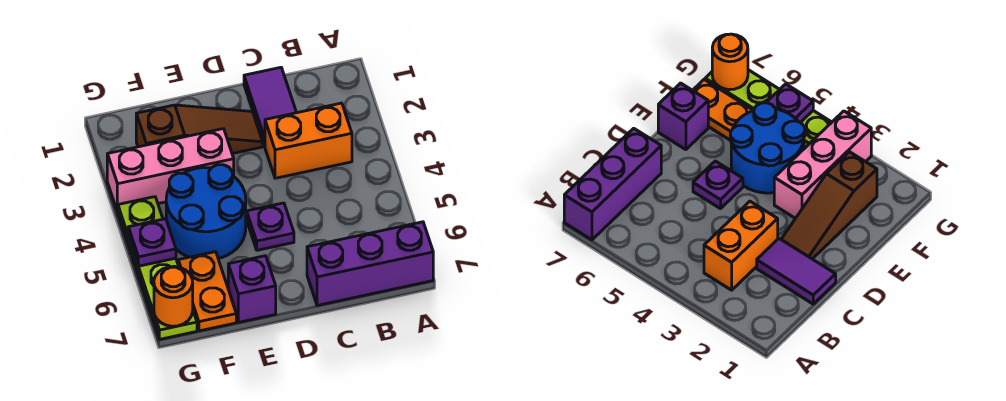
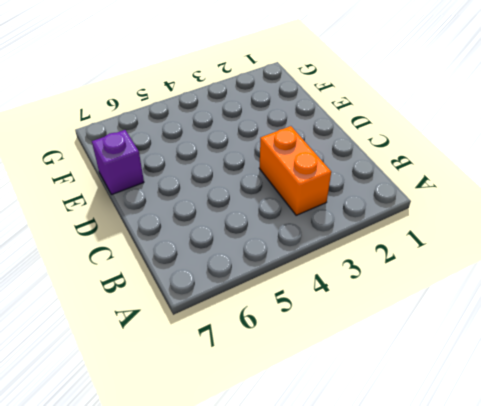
none -> purple 1x3 brick [307,222,433,306]
none -> purple 1x2 tile [244,67,296,146]
none -> brown 1x3 slope [136,105,263,154]

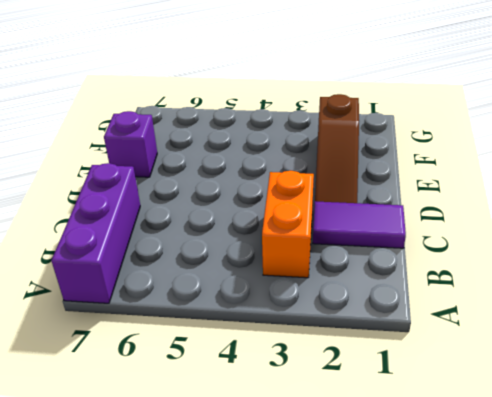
none -> purple 1x1 plate [247,203,294,250]
none -> pink 1x3 brick [107,129,234,212]
none -> blue 2x2 round brick [166,165,246,259]

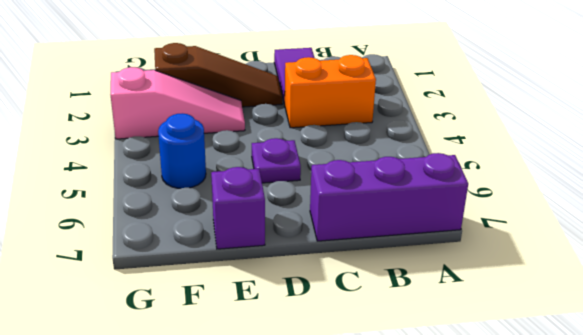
pink 1x3 slope [110,67,245,139] -> pink 1x3 brick [107,129,234,212]
blue 1x1 round brick [158,113,206,188] -> blue 2x2 round brick [166,165,246,259]
none -> orange 1x2 plate [178,252,236,331]
none -> lime 1x4 plate [118,197,197,339]
none -> purple 1x1 plate [128,219,176,266]

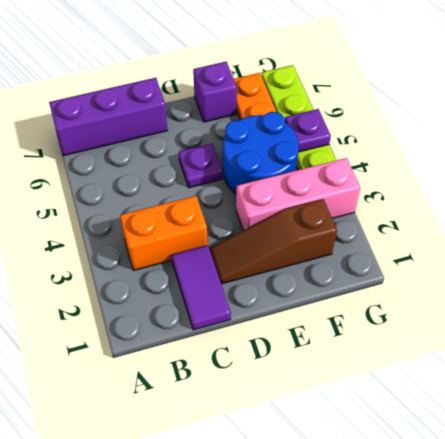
none -> orange 1x1 round brick [154,267,193,326]

